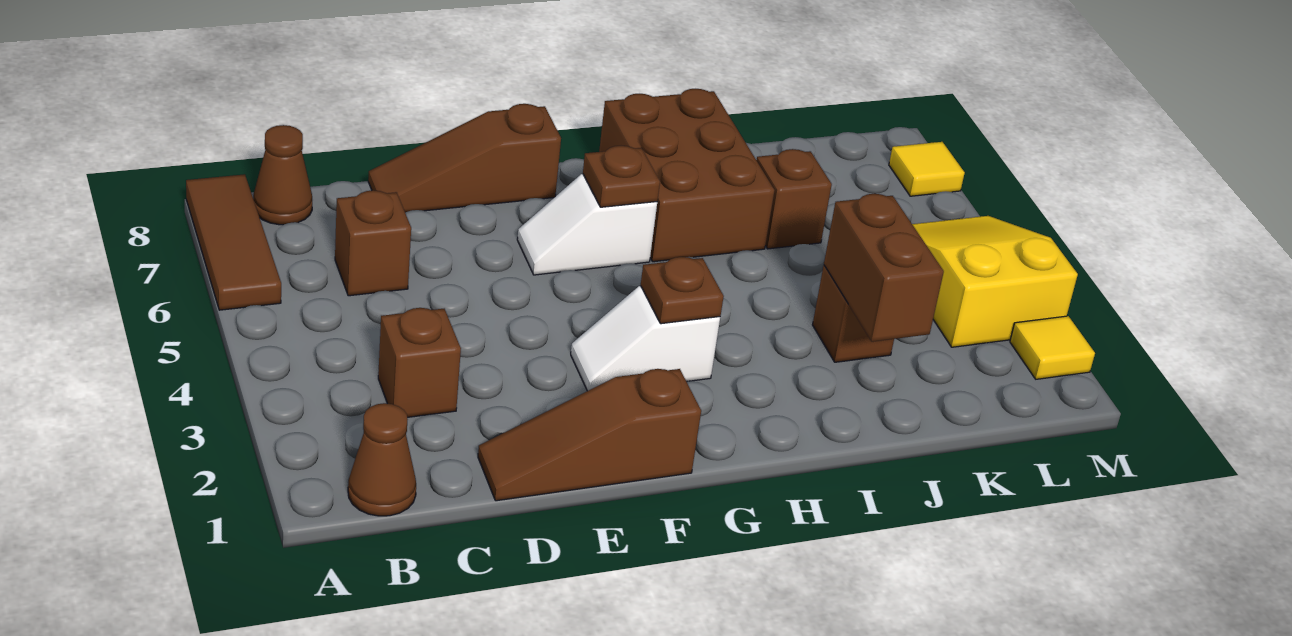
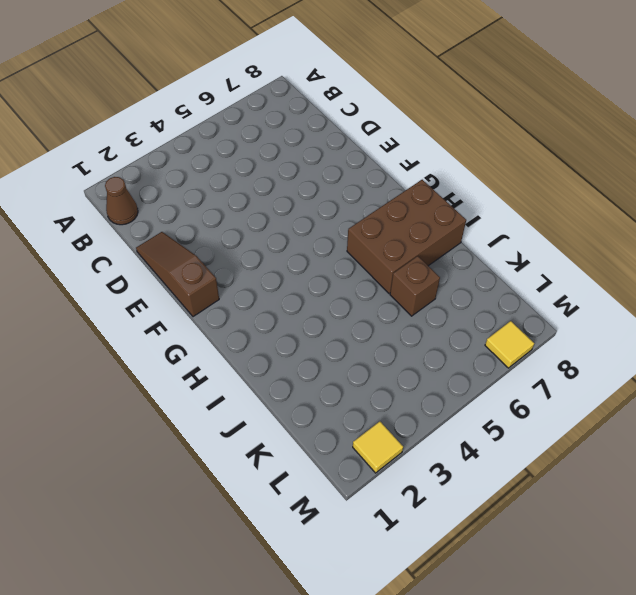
none -> brown 1x3 tile [186,174,281,310]
none -> brown 1x1 cone [253,125,312,225]
none -> brown 1x1 brick [378,308,461,417]

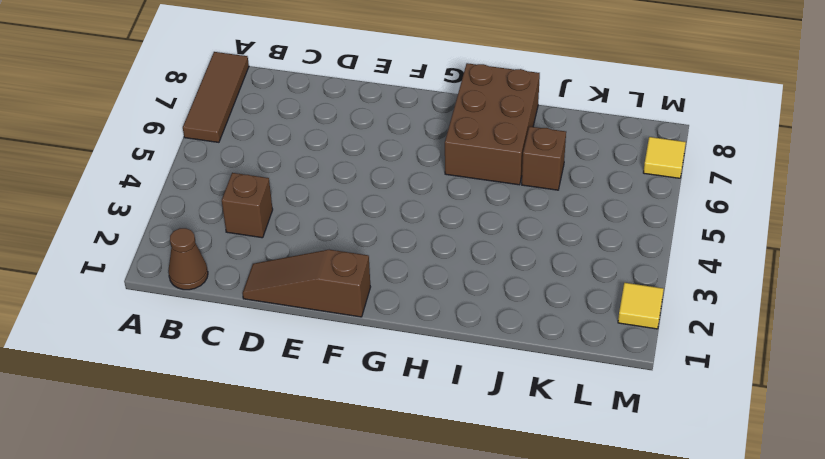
none -> brown 1x1 cone [253,125,312,225]
none -> brown 1x1 brick [335,190,411,296]
none -> brown 1x3 slope [368,104,561,213]

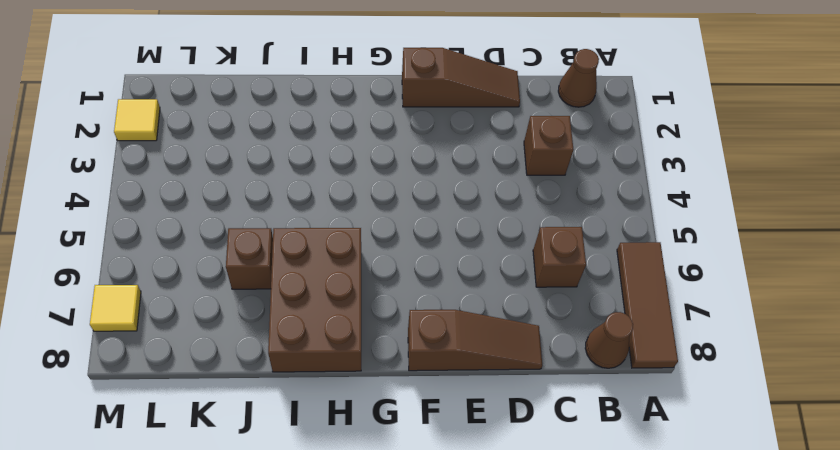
none -> white 1x2 slope [571,286,720,391]
none -> white 1x2 slope [517,174,657,275]
none -> brown 1x1 brick [813,265,894,362]

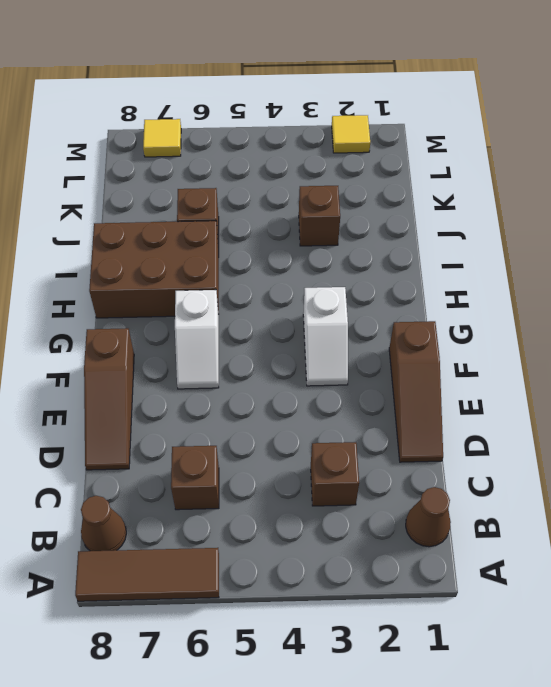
none -> yellow 2x3 slope [912,216,1078,347]
none -> brown 1x1 plate [641,257,724,324]
none -> brown 1x1 plate [583,146,660,207]

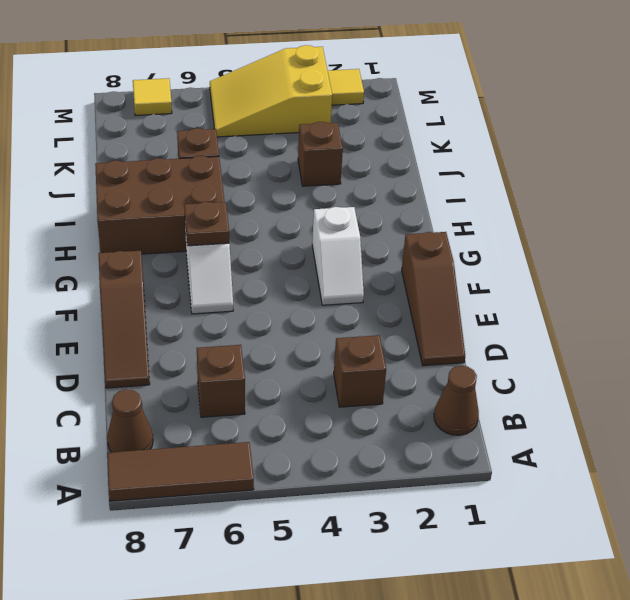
none -> brown 1x1 plate [641,257,724,324]
none -> brown 1x2 brick [824,194,944,342]

